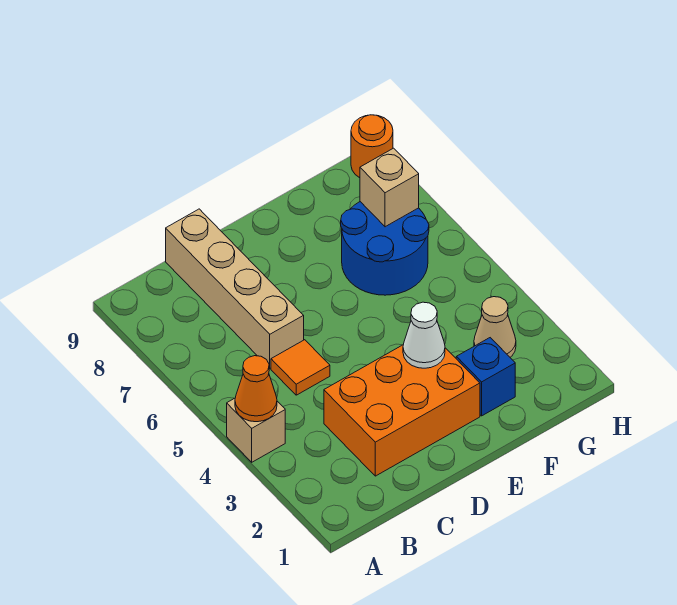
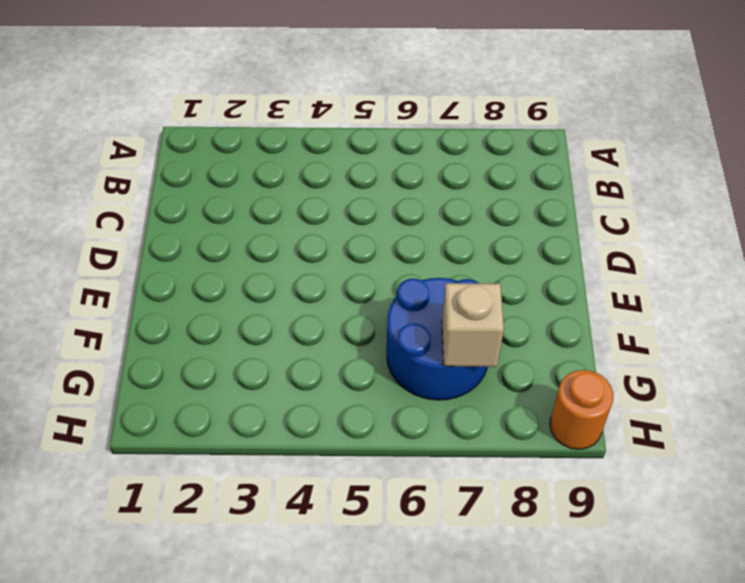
none -> tan 1x1 brick [227,398,285,462]
none -> orange 2x3 brick [324,345,480,476]

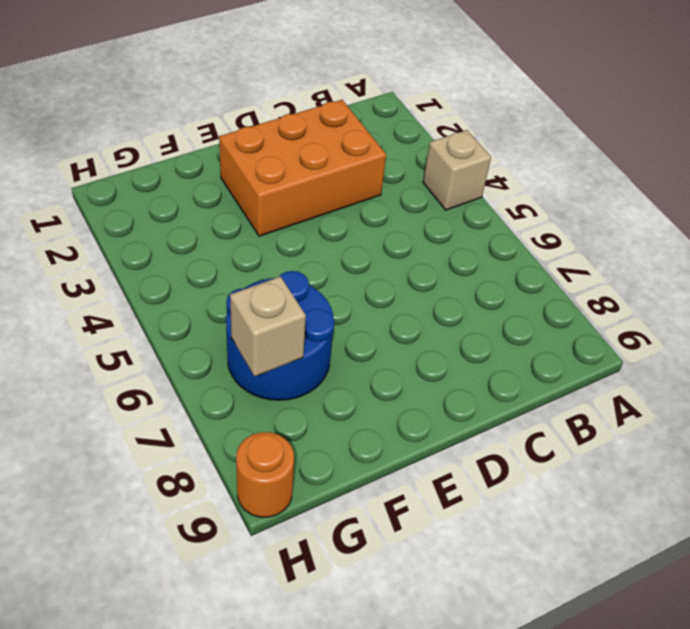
none -> orange 1x1 tile [271,340,330,395]
none -> tan 1x4 brick [166,209,304,368]

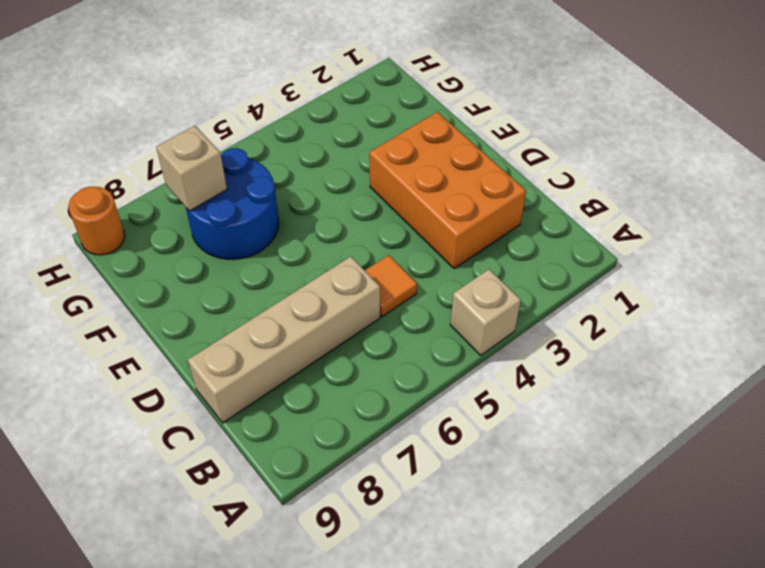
none -> blue 1x1 brick [456,338,515,416]
none -> tan 1x1 cone [474,297,516,357]

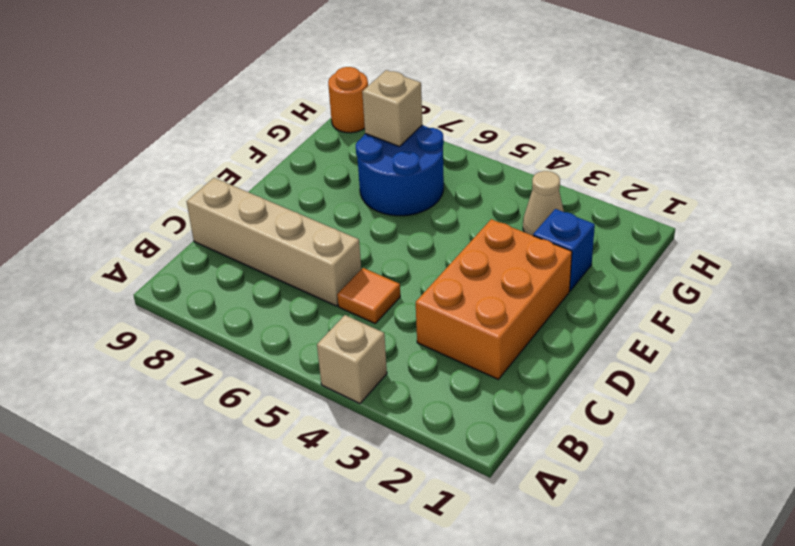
none -> orange 1x1 cone [235,356,277,422]
none -> white 1x1 cone [403,302,445,368]

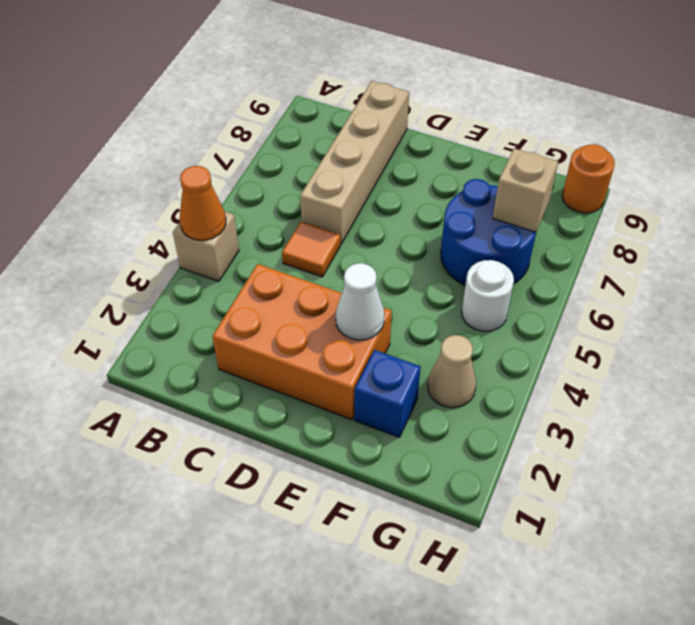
white 1x1 round brick [462,260,514,332] -> none

